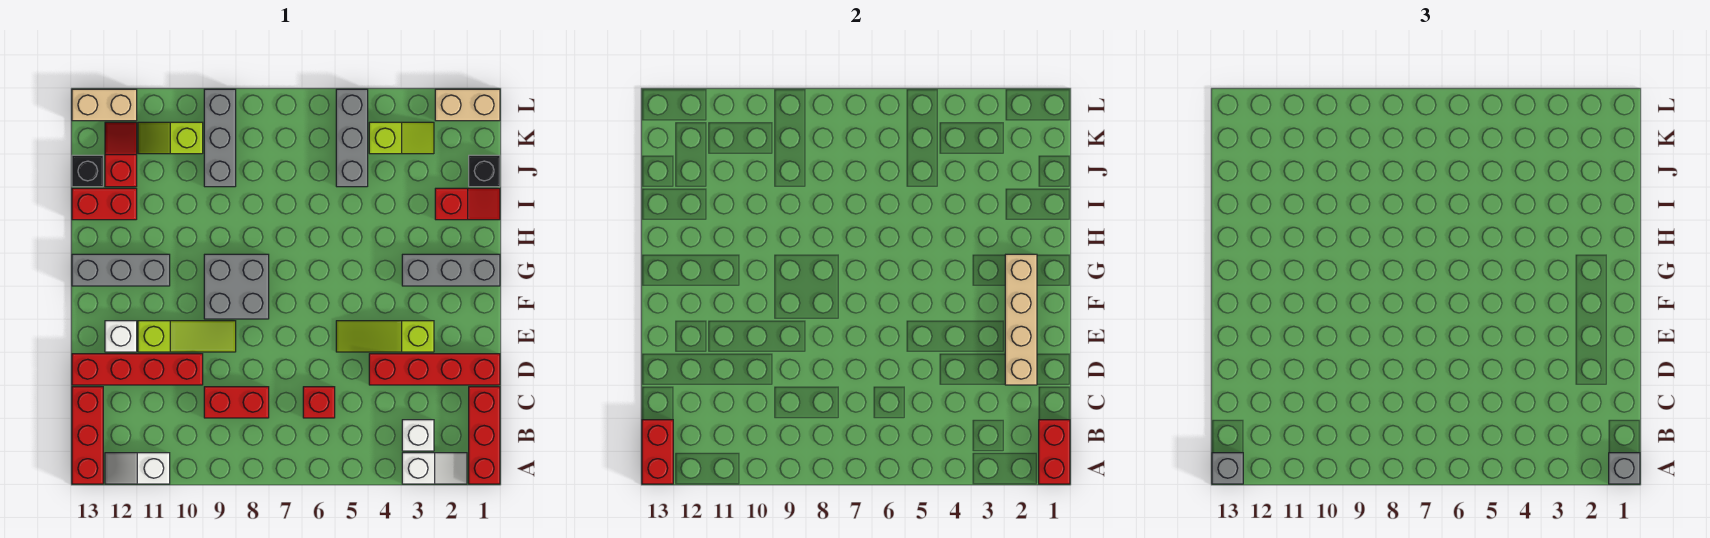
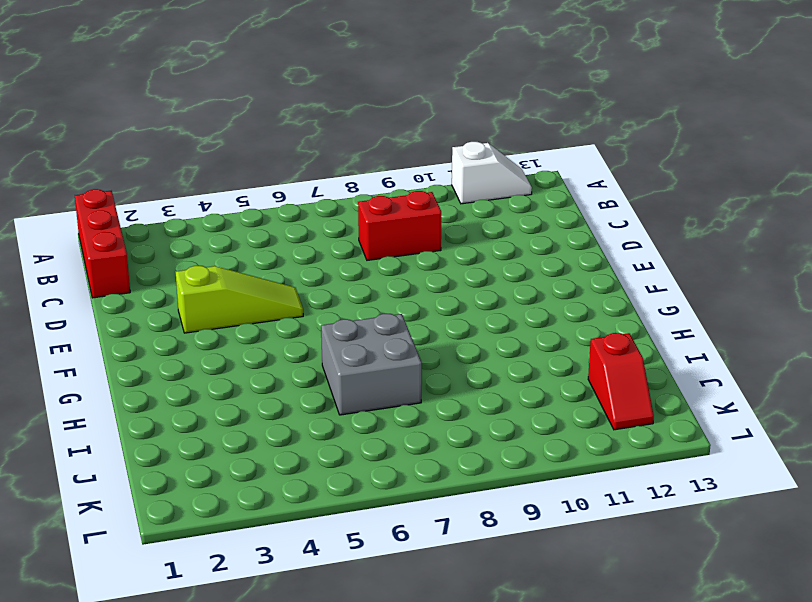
grey 2x2 brick [321,314,422,415] -> grey 2x2 brick moved to [204,254,269,319]
none -> white 1x2 slope [402,453,467,484]
none -> red 1x3 brick [72,387,103,484]
none -> white 1x1 brick [402,420,434,451]
none -> red 1x1 brick [303,387,335,418]

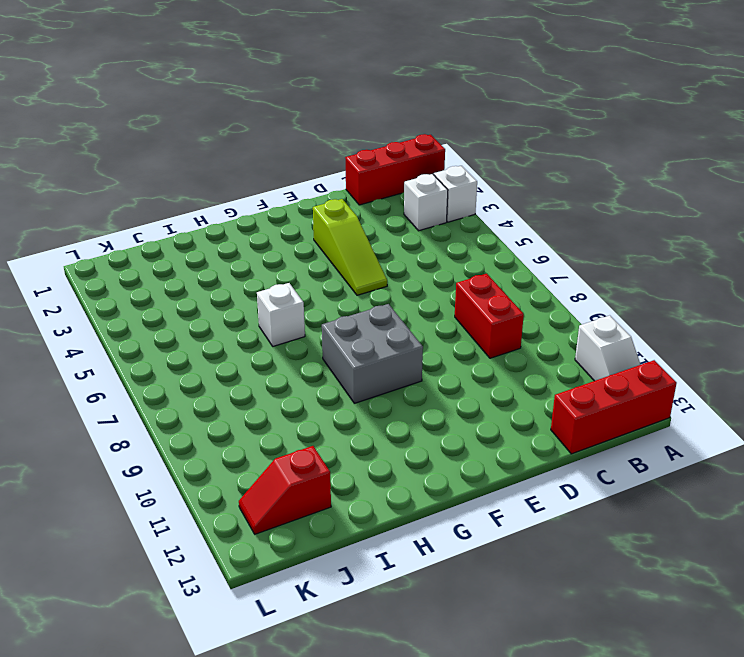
white 1x1 brick [257,283,305,346] -> white 1x1 brick moved to [105,321,137,352]
none -> red 1x1 brick [303,387,335,418]
none -> red 1x4 brick [369,354,500,385]
none -> red 1x4 brick [72,354,203,385]
none -> lime 1x3 slope [138,321,236,352]

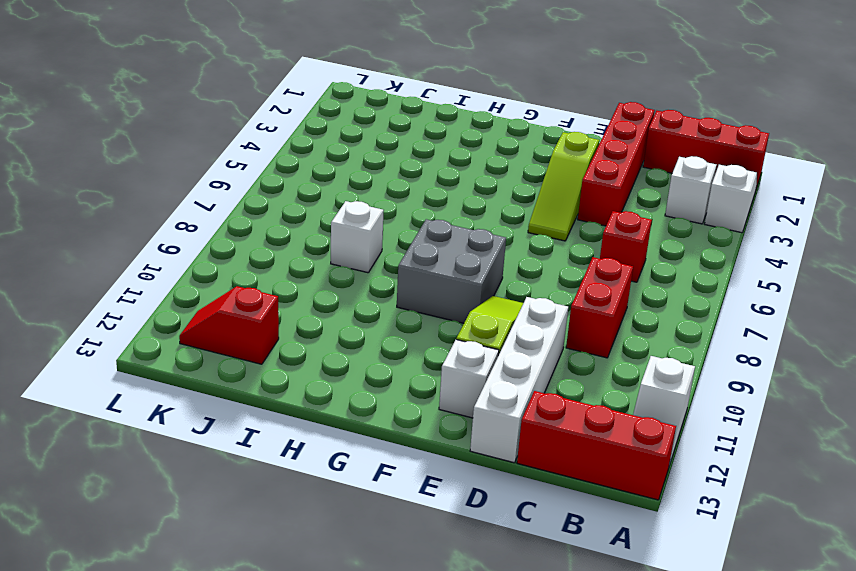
white 1x4 brick [470,297,568,463] -> red 1x4 brick [72,354,203,385]
white 1x1 brick [331,201,384,273] -> none
none -> grey 1x3 brick [402,254,500,286]
none -> grey 1x3 brick [72,254,170,286]
none -> red 1x2 slope [435,188,500,220]
none -> red 1x2 brick [72,188,137,220]

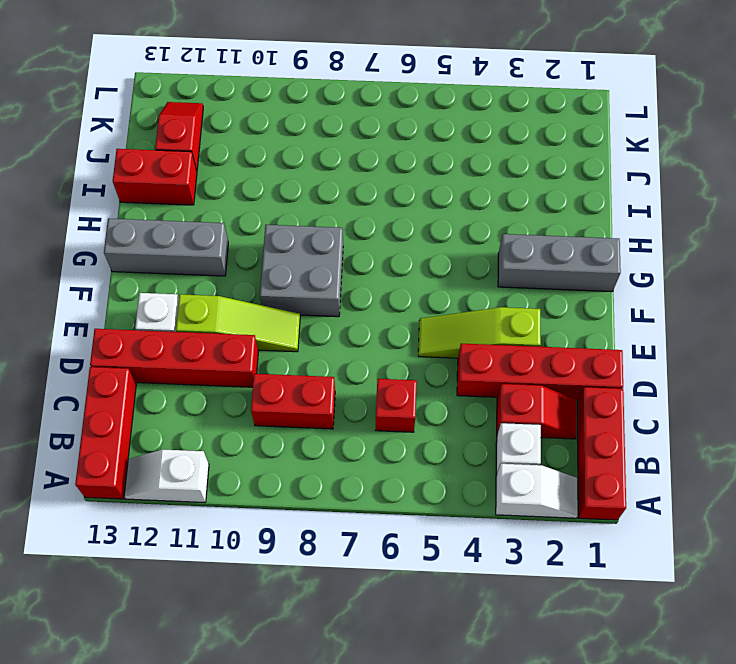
red 1x2 slope [497,384,577,439] -> red 1x2 slope moved to [435,188,500,220]
none -> black 1x1 brick [469,155,500,187]
none -> grey 1x3 brick [336,89,368,187]
none -> grey 1x3 brick [204,89,236,187]
none -> black 1x1 brick [72,155,103,187]

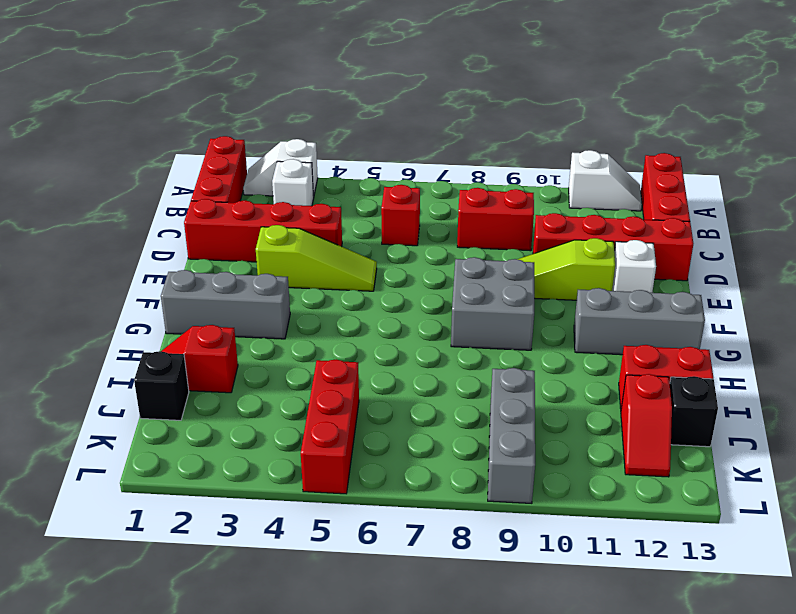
red 1x3 brick [301,359,359,494] -> grey 1x3 brick [336,89,368,187]
none -> lime 1x2 slope [369,122,434,154]
none -> lime 1x2 slope [138,122,203,154]
none -> tan 1x2 brick [435,89,500,121]
none -> tan 1x2 brick [72,89,137,121]

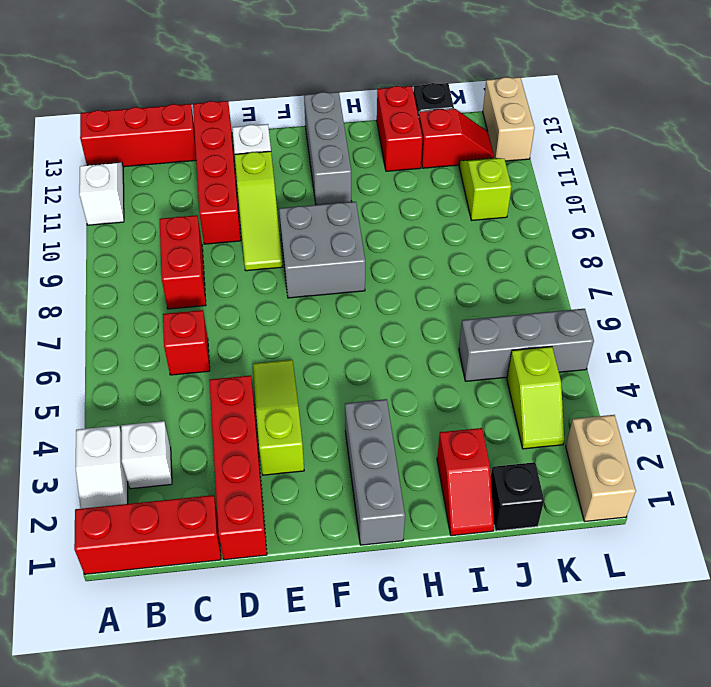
none -> grey 1x3 brick [204,89,236,187]
none -> red 1x2 brick [1039,420,1070,484]
none -> red 1x2 brick [642,420,673,484]
none -> tan 1x4 brick [1005,254,1037,385]

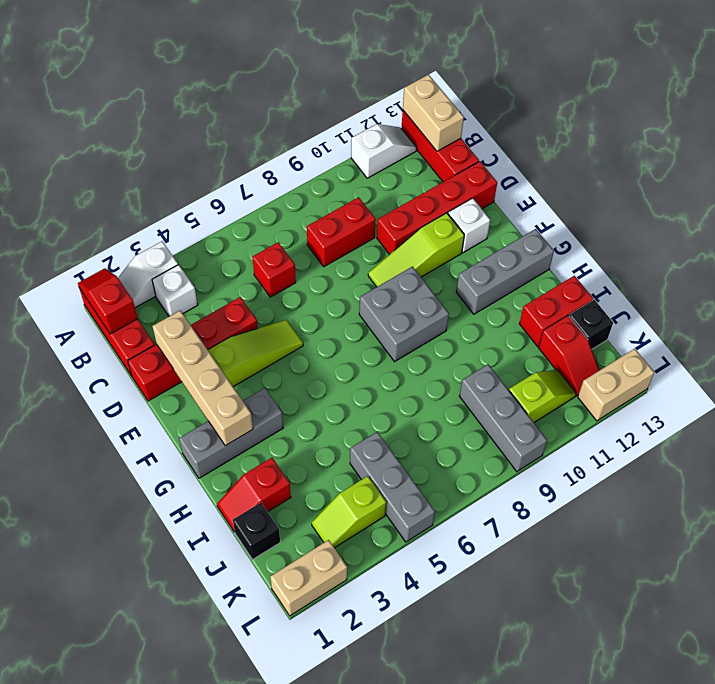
red 1x2 slope [78,268,138,334] -> red 1x2 brick [1039,420,1070,484]
tan 1x2 brick [403,75,464,151] -> red 1x2 brick [642,420,673,484]
none -> grey 1x1 brick [1609,453,1640,484]
none -> grey 1x1 brick [1212,453,1243,484]

